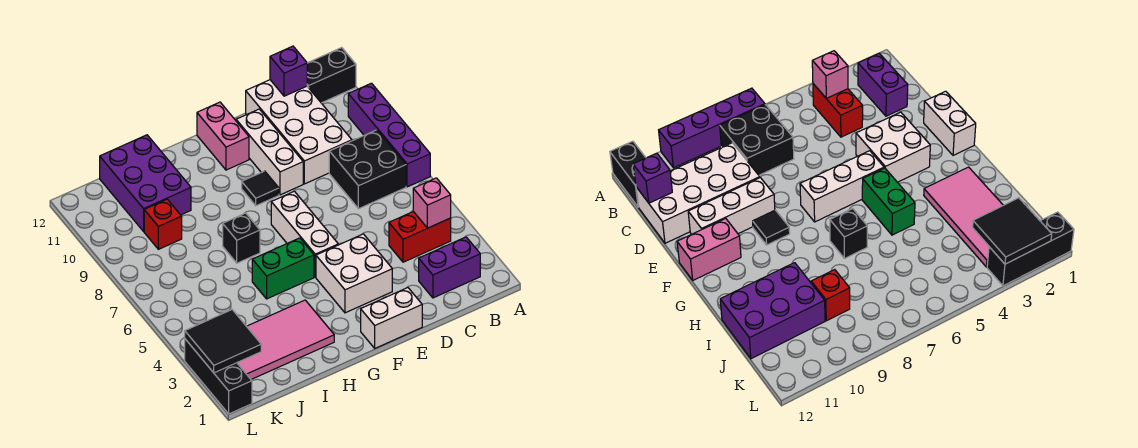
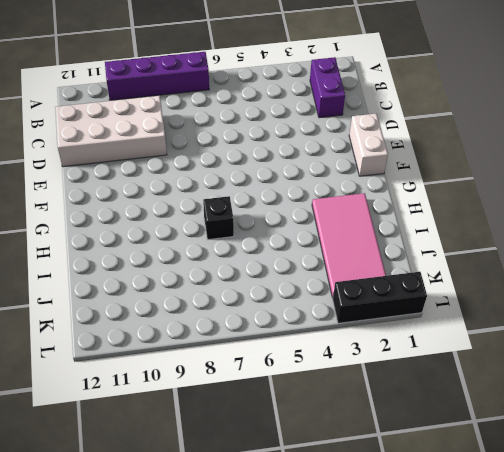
none -> black 1x2 brick [307,48,356,103]
none -> red 1x2 brick [389,212,451,262]
none -> black 2x2 brick [329,130,406,209]

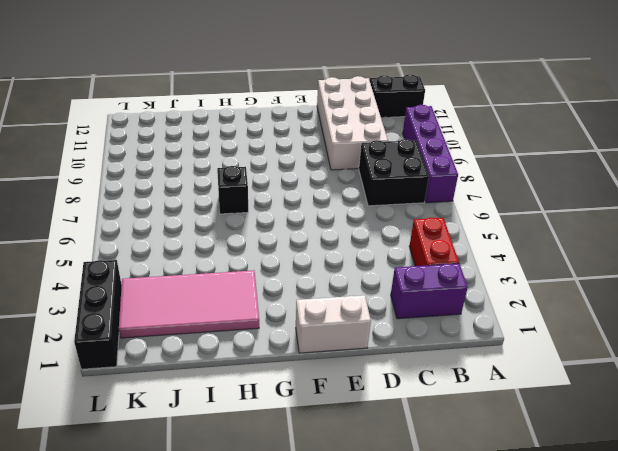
red 1x2 brick [409,217,459,266] -> red 1x2 brick turned to [389,212,451,262]
none -> white 2x2 brick [316,234,392,313]
none -> white 1x3 brick [236,109,303,195]
none -> white 1x3 brick [271,191,338,277]

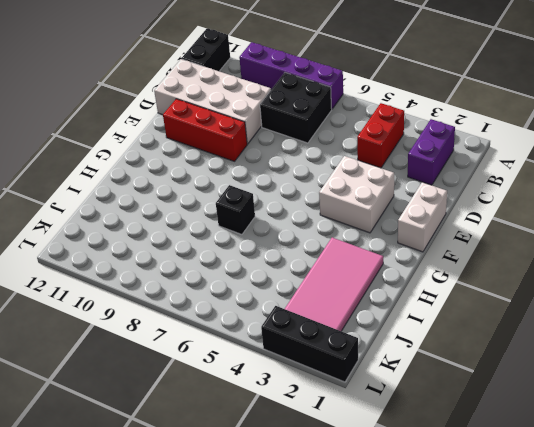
red 1x3 brick [163,99,247,161] -> white 1x3 brick [236,109,303,195]
none -> white 1x3 brick [271,191,338,277]
none -> black 1x1 tile [242,171,279,206]
none -> pink 1x2 brick [197,102,249,170]

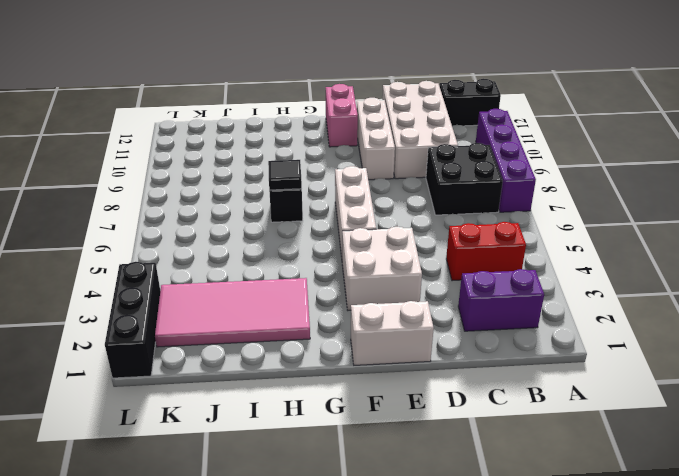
black 1x1 tile [268,160,302,190] -> black 1x1 tile moved to [242,171,279,206]
none -> green 1x2 brick [252,238,314,299]
none -> purple 2x3 brick [100,135,191,231]
none -> red 1x1 brick [144,199,182,249]

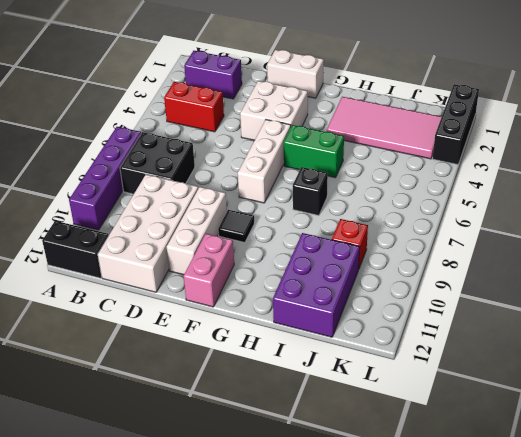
none -> pink 1x1 brick [413,178,451,228]
none -> purple 1x1 brick [270,46,307,96]
none -> black 2x2 tile [185,310,261,373]

